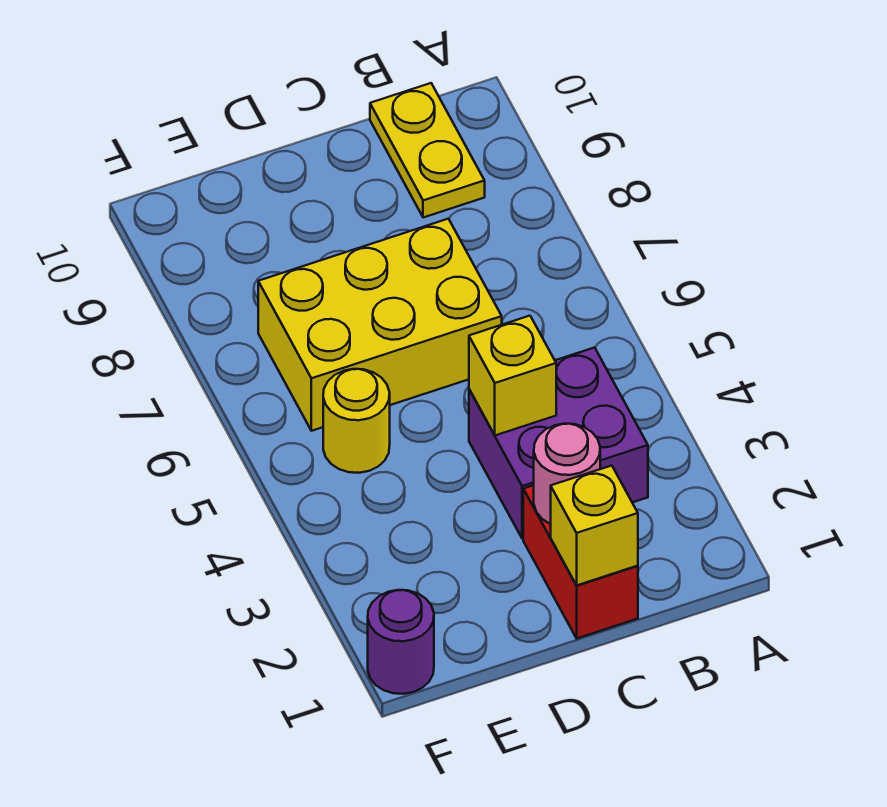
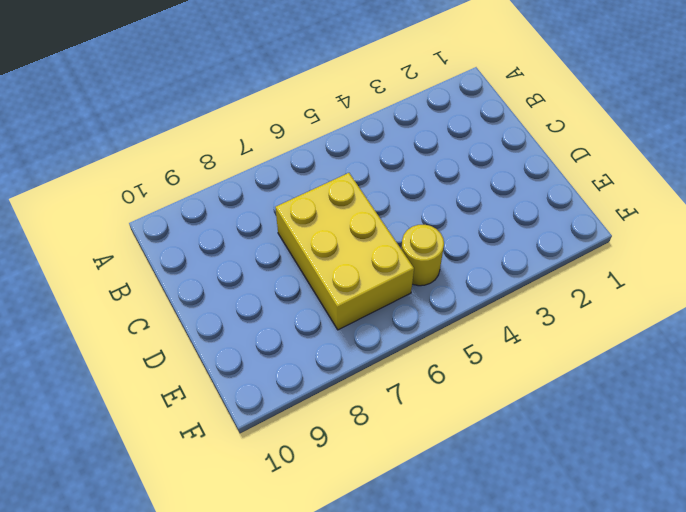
none -> purple 2x2 brick [469,348,648,539]
none -> yellow 1x2 plate [370,83,485,218]

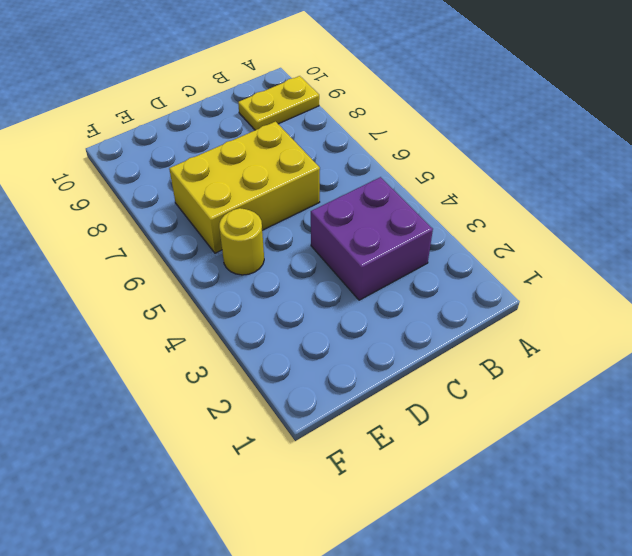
yellow 1x2 plate [238,76,319,130] -> yellow 1x2 plate turned to [370,83,485,218]
none -> red 1x2 brick [523,485,638,638]
none -> purple 1x1 round brick [368,590,434,694]

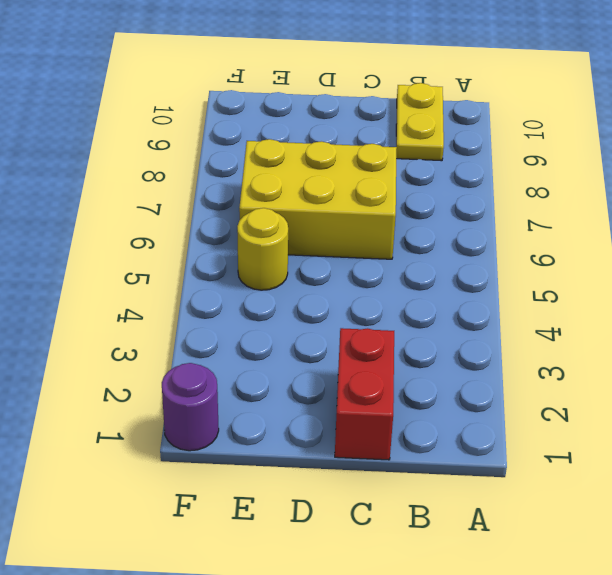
none -> purple 2x2 brick [469,348,648,539]
none -> yellow 1x1 brick [551,466,638,585]

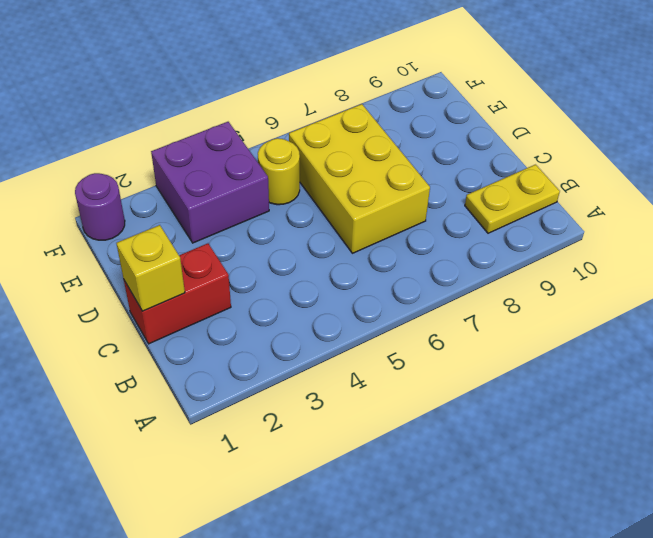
purple 2x2 brick [151,122,269,243] -> purple 2x2 brick moved to [469,348,648,539]
none -> pink 1x1 round brick [534,424,600,524]
none -> yellow 1x1 brick [469,316,556,435]

